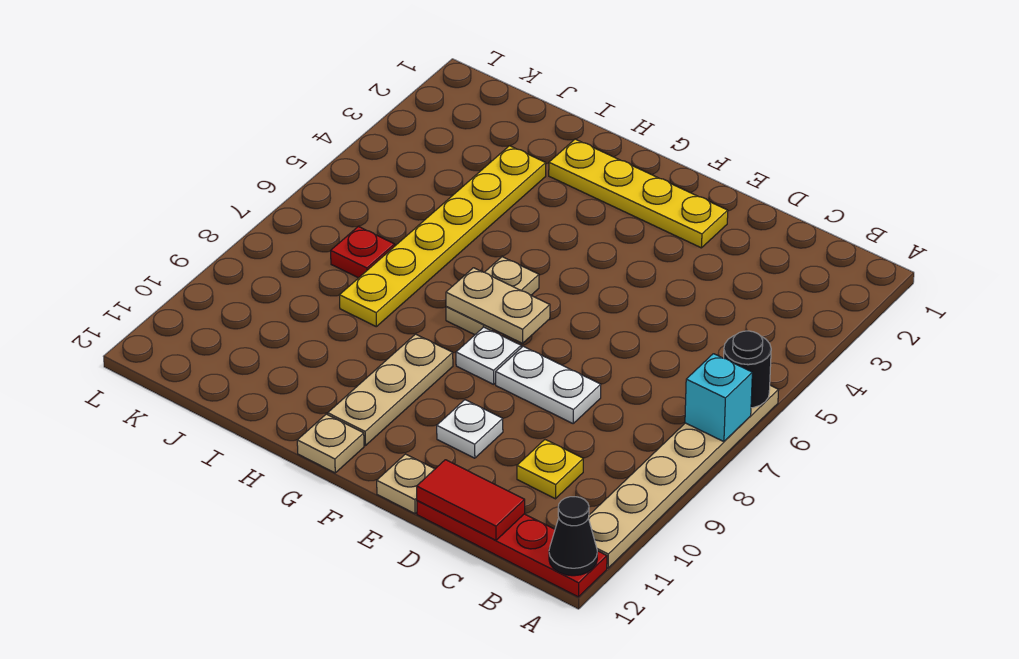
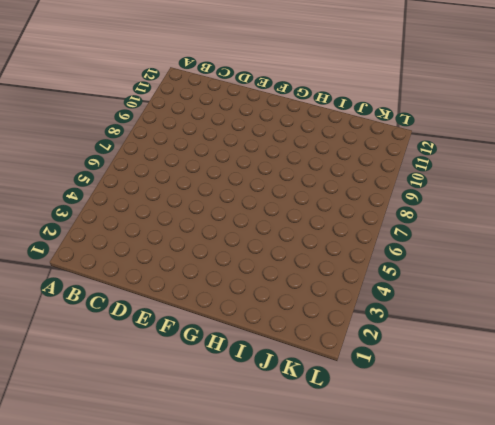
none -> tan 1x6 plate [588,385,779,568]
none -> red 1x4 plate [417,501,607,597]
none -> yellow 1x1 plate [517,440,583,499]

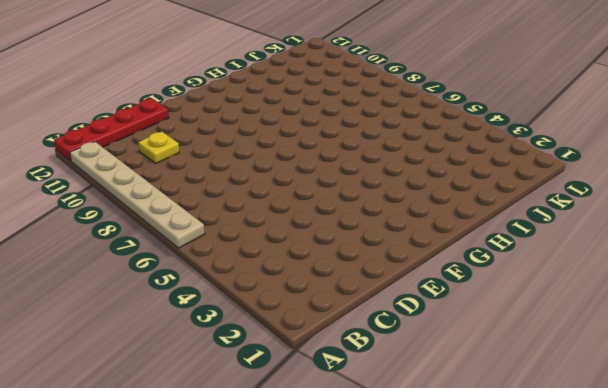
none -> white 1x2 plate [496,346,601,423]
none -> yellow 1x4 plate [549,139,728,248]
none -> white 1x1 plate [437,400,503,458]

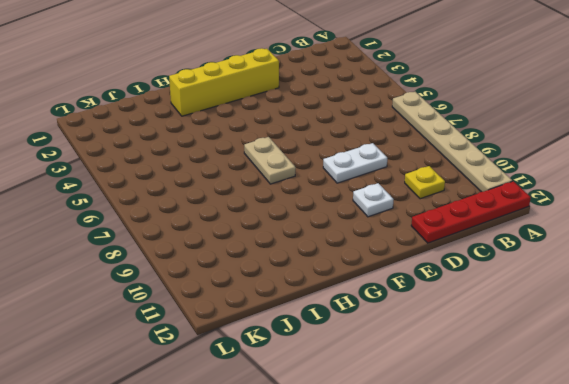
yellow 1x4 brick [169,48,279,116] -> yellow 1x4 plate [549,139,728,248]
none -> tan 1x1 plate [377,454,435,514]
none -> white 1x1 plate [456,327,521,384]
none -> tan 1x3 plate [328,334,453,446]

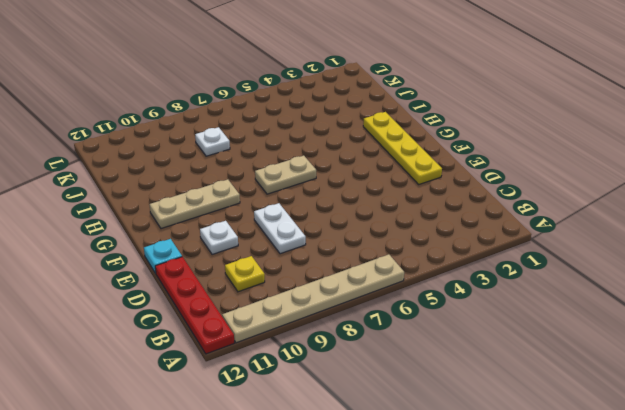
cyan 1x1 plate [144,239,182,273] -> tan 1x1 plate [377,454,435,514]
white 1x1 plate [195,127,230,156] -> white 1x1 plate moved to [456,327,521,384]
none -> tan 1x1 plate [297,414,364,473]
none -> yellow 1x6 plate [339,146,546,327]
none -> red 1x1 plate [331,226,395,278]

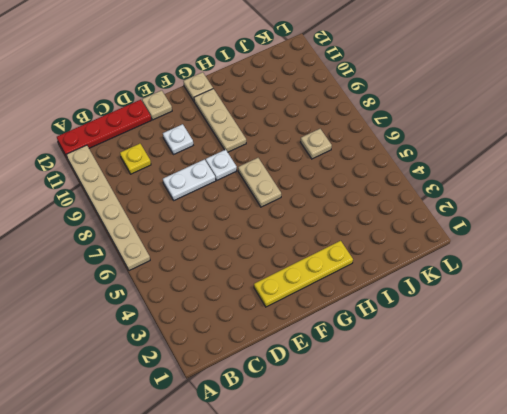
tan 1x1 plate [300,129,332,159] -> red 1x1 plate [331,226,395,278]
none -> yellow 1x6 plate [339,146,546,327]
none -> black 1x1 round brick [724,331,771,408]
none -> cyan 1x1 brick [685,354,752,442]

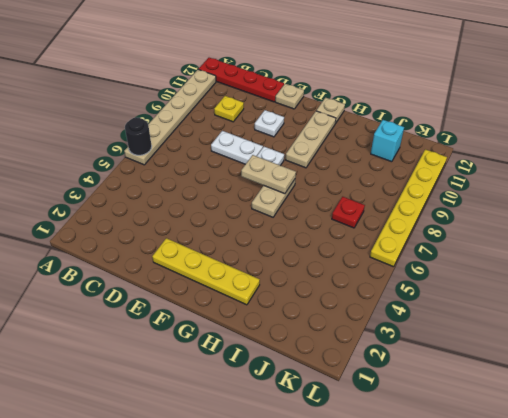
cyan 1x1 brick [371,120,404,162] -> cyan 1x1 brick moved to [685,354,752,442]
yellow 1x6 plate [370,149,447,267] -> yellow 1x6 plate moved to [339,146,546,327]
none -> black 1x1 cone [549,497,597,576]
none -> red 1x2 tile [417,460,525,540]

